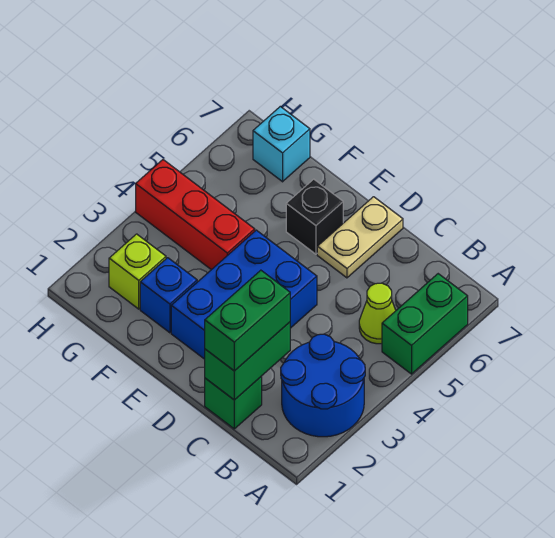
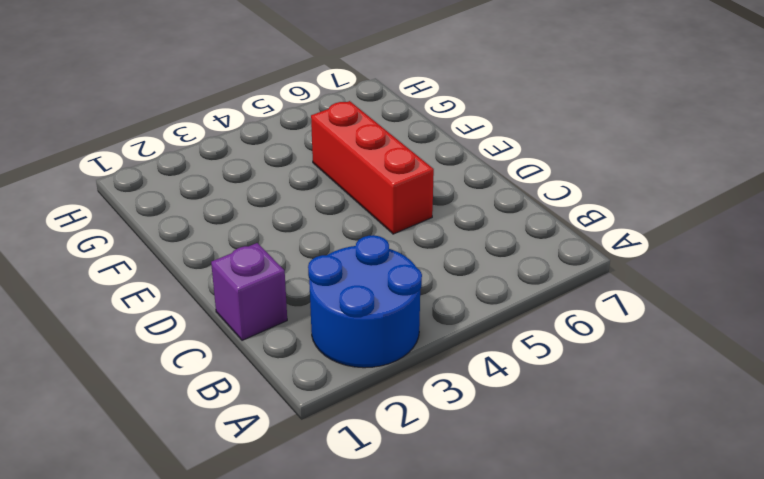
purple 1x1 brick [211,243,287,340] -> green 1x1 brick [205,376,262,429]
red 1x3 brick [311,101,434,234] -> red 1x3 brick moved to [136,160,255,270]
none -> green 1x2 brick [382,274,468,374]
none -> lime 1x1 cone [359,283,396,344]
none -> blue 2x3 brick [171,230,317,359]

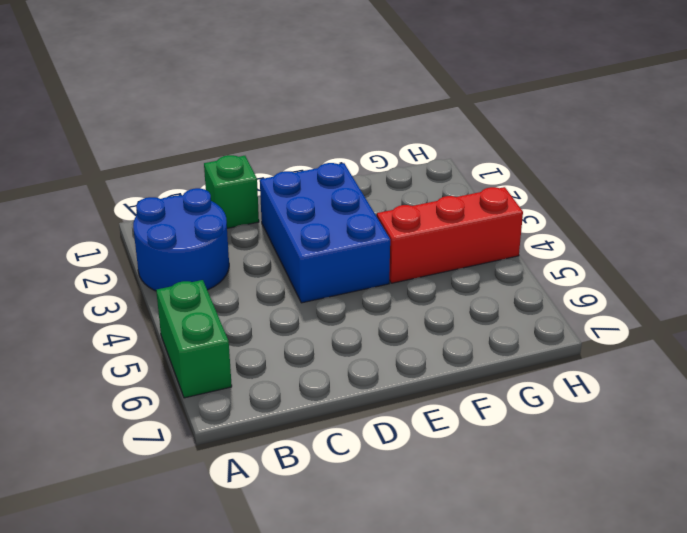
none -> lime 1x1 cone [359,283,396,344]
none -> tan 1x2 plate [317,197,403,278]
none -> black 1x1 brick [286,179,343,254]

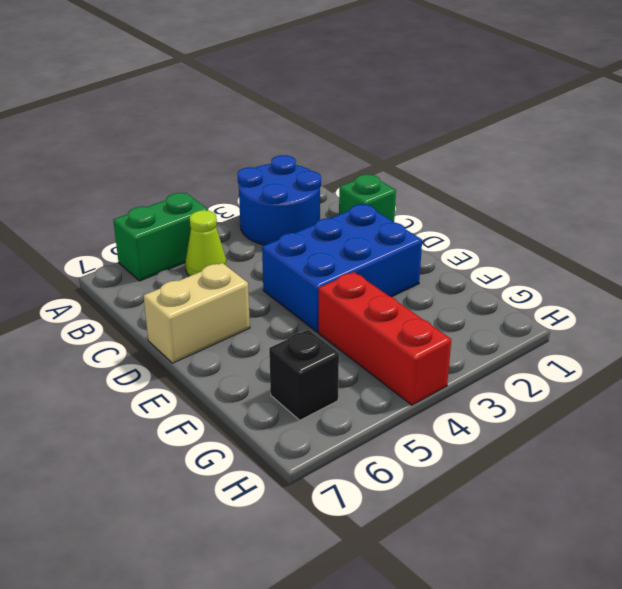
tan 1x2 brick [144,263,250,363] -> tan 1x2 plate [317,197,403,278]
black 1x1 brick [269,330,339,420] -> black 1x1 brick moved to [286,179,343,254]
none -> blue 1x1 brick [140,258,197,333]
none -> lime 1x1 brick [109,234,166,309]
none -> cyan 1x1 brick [253,107,310,182]

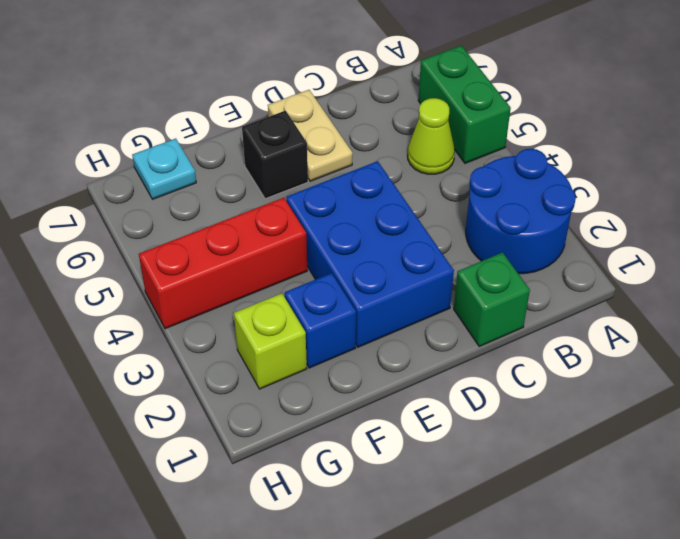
cyan 1x1 plate [132,139,196,199] -> cyan 1x1 brick [253,107,310,182]
none -> green 1x2 brick [205,322,290,400]
none -> green 1x2 brick [205,270,290,371]

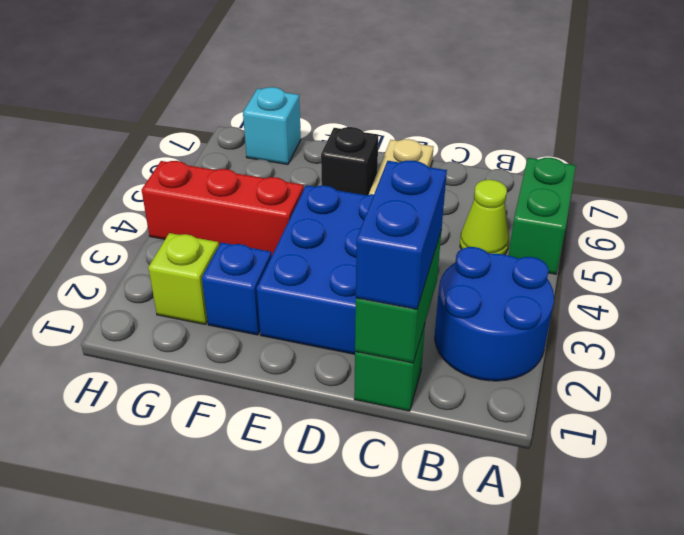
blue 1x2 brick [356,160,447,309] -> green 1x2 brick [205,270,290,371]

